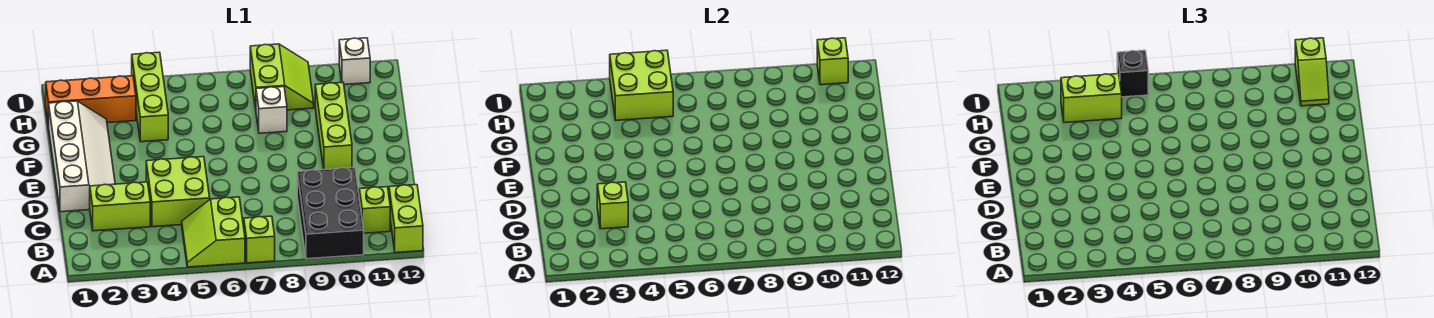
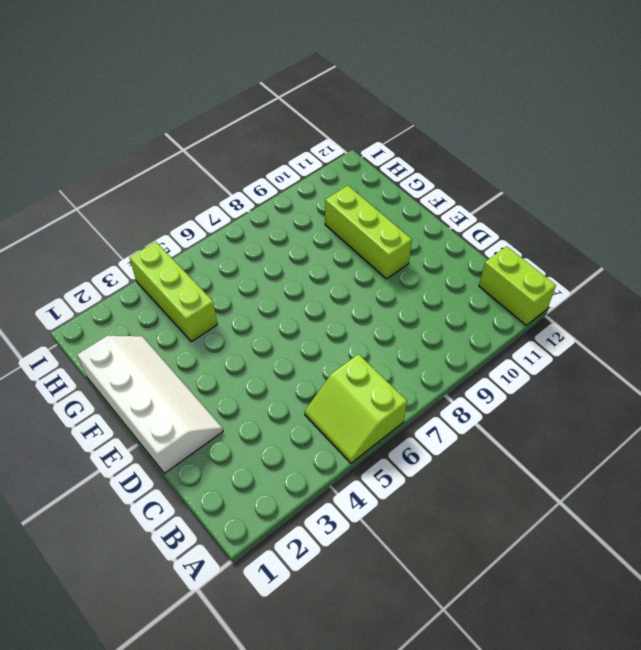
none -> lime 1x1 brick [244,216,275,263]
none -> black 2x3 brick [297,167,364,259]
none -> lime 1x1 brick [359,187,390,233]

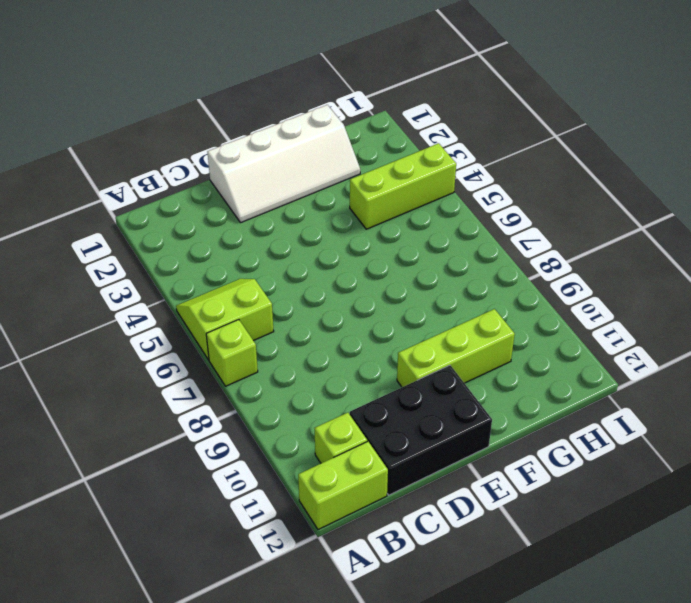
black 2x3 brick [350,365,492,495] -> black 2x3 brick moved to [297,167,364,259]
none -> lime 1x2 brick [90,182,150,231]
none -> lime 2x2 brick [146,157,210,227]
none -> white 1x1 brick [256,87,287,133]

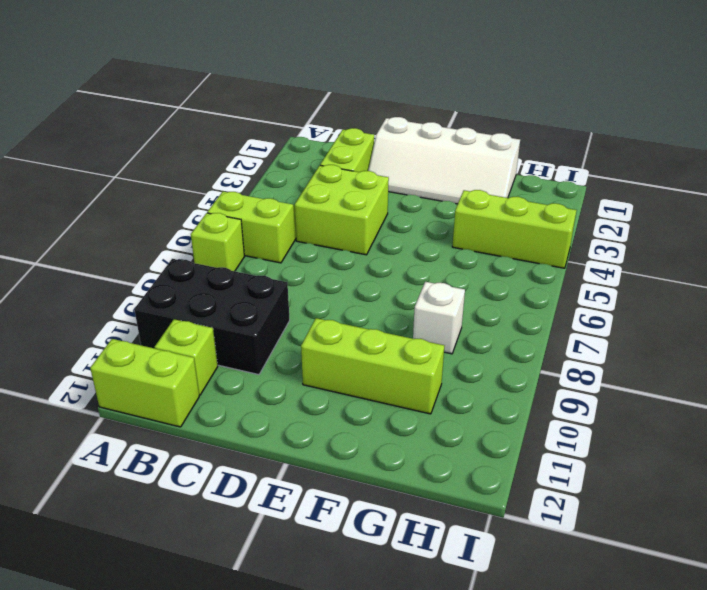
none -> orange 1x3 brick [46,76,136,126]
none -> lime 2x2 slope [250,44,314,110]
none -> white 1x1 brick [339,38,370,85]

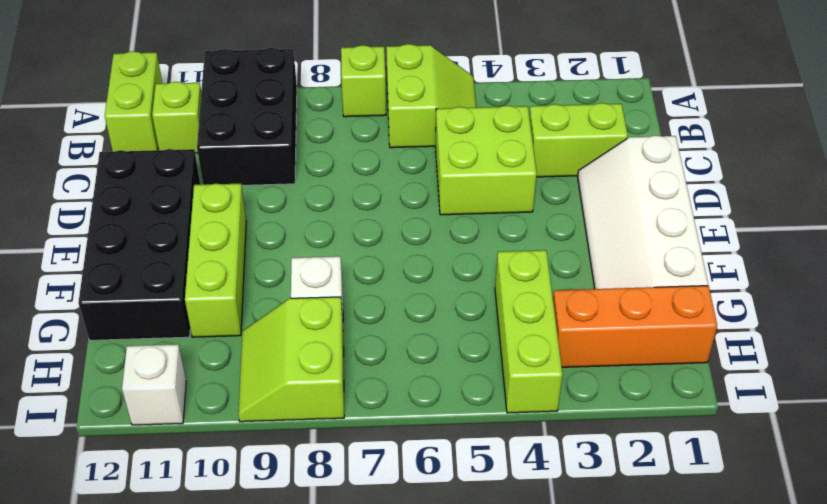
black 2x4 brick [78,149,200,340] -> none
none -> lime 1x1 brick [597,182,628,229]
none -> lime 2x2 brick [610,50,673,120]
none -> lime 1x1 brick [817,38,848,85]

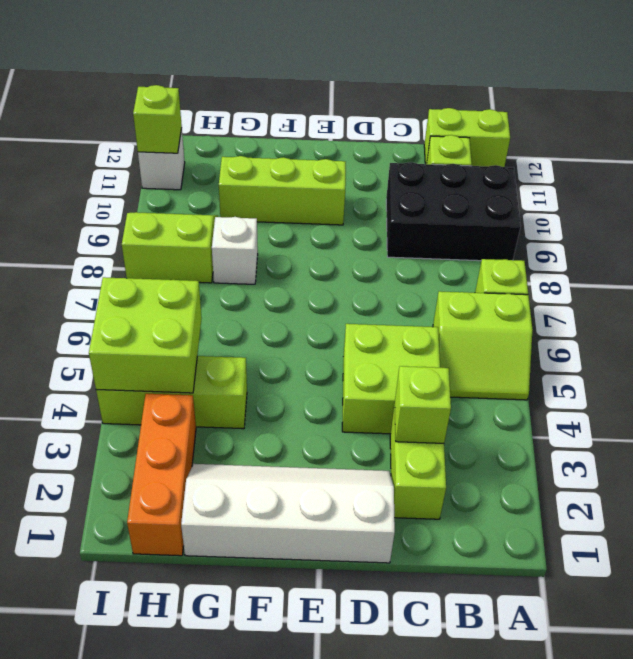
none -> lime 1x2 brick [1061,74,1122,123]
none -> lime 1x2 slope [1295,38,1329,106]
none -> black 1x1 brick [1117,50,1148,97]

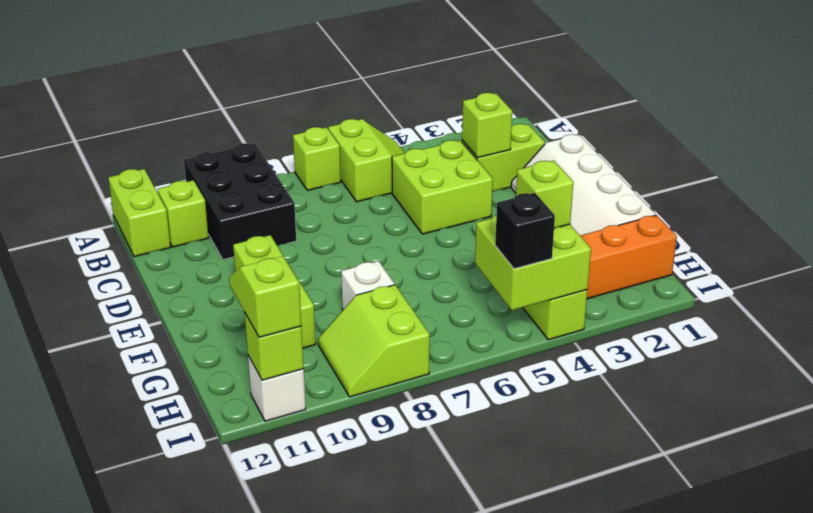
lime 1x1 brick [516,161,573,228] -> lime 1x2 brick [1061,74,1122,123]

